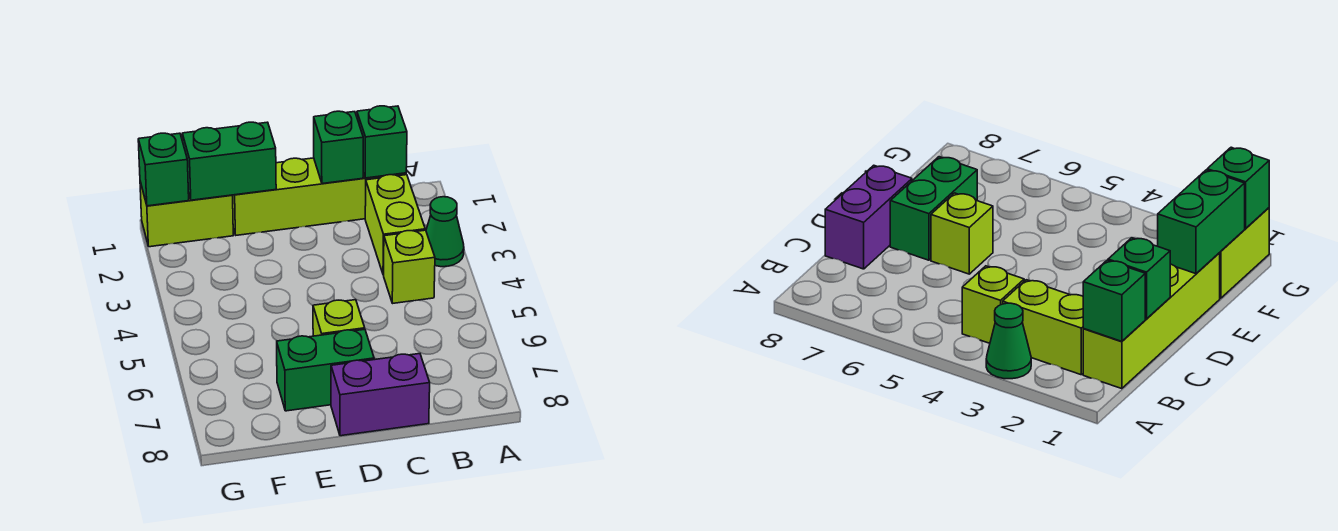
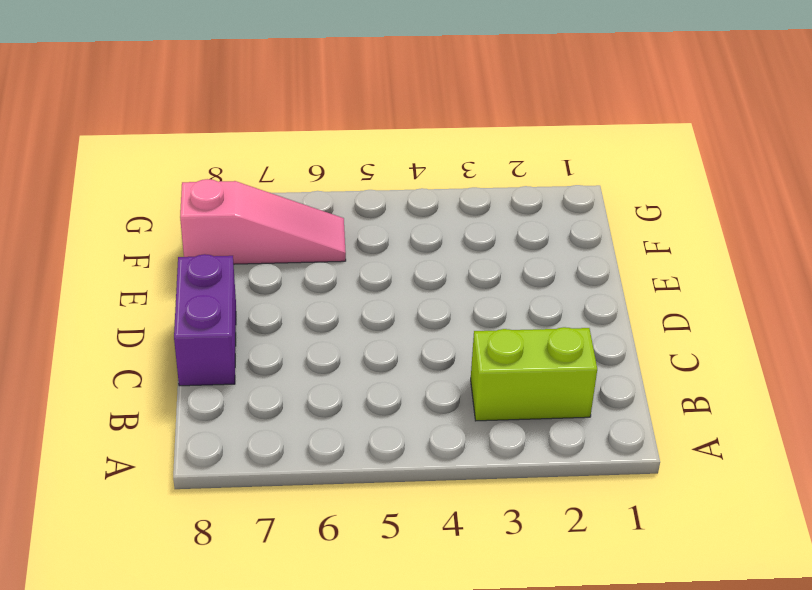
pink 1x3 slope [180,179,346,264] -> none
none -> green 1x1 cone [426,197,464,267]
none -> lime 1x4 brick [233,158,406,235]
none -> lime 1x1 brick [384,230,435,303]

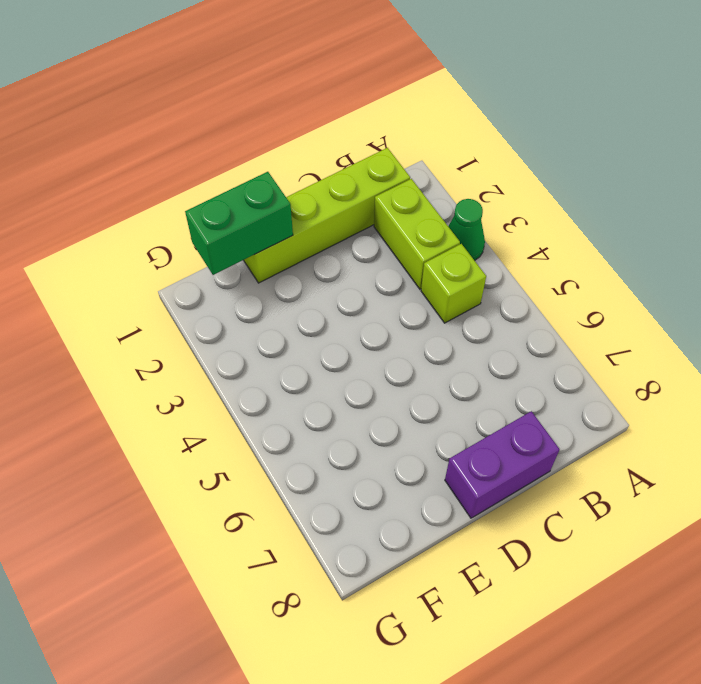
none -> lime 1x1 brick [313,300,365,336]
none -> green 1x2 brick [277,329,374,411]
none -> lime 1x2 brick [140,182,233,247]

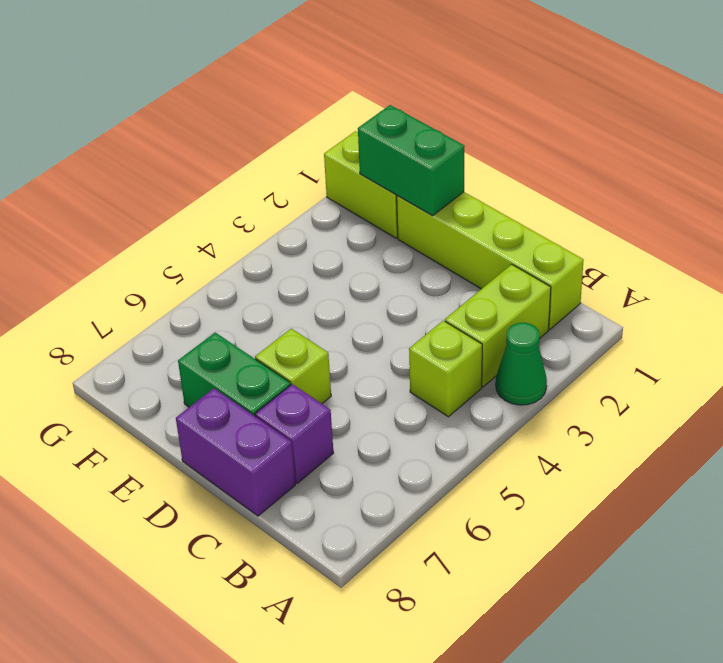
purple 1x1 brick [255,384,334,483] -> none
none -> green 1x1 brick [357,106,407,178]
none -> green 1x1 brick [314,111,363,184]
none -> green 1x1 brick [138,133,189,206]

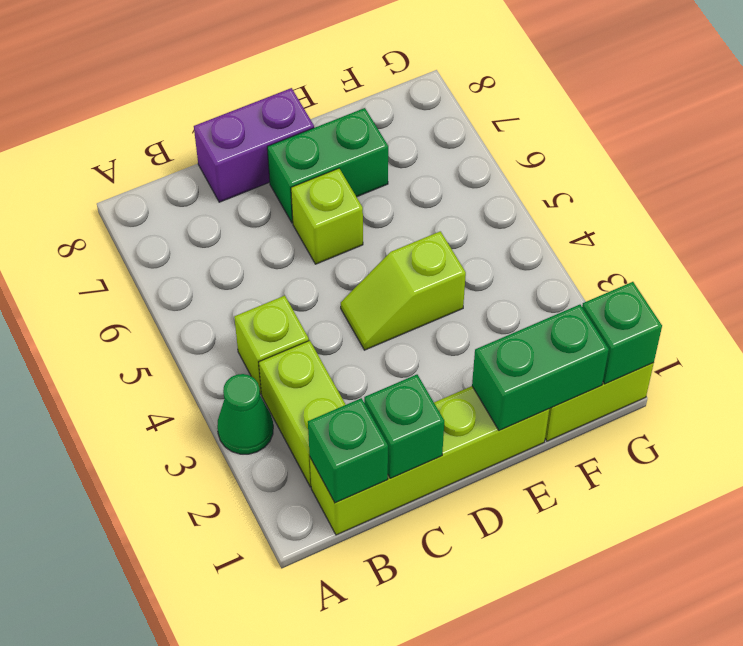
lime 1x2 slope [341,231,466,350] -> none

